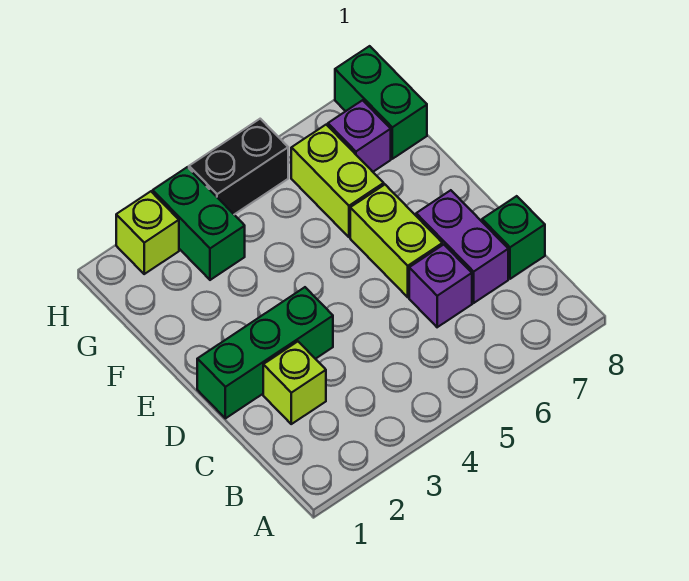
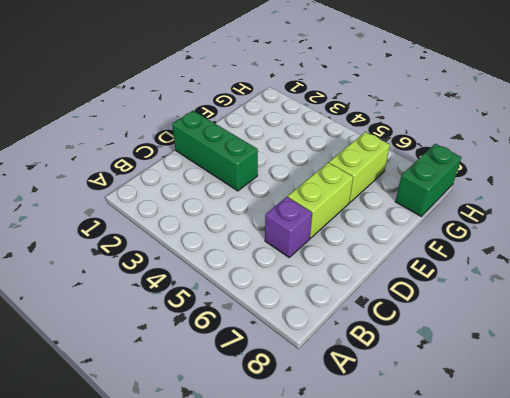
none -> lime 1x1 brick [263,342,326,424]
none -> purple 1x2 brick [416,190,508,303]
none -> green 1x1 brick [482,196,545,279]

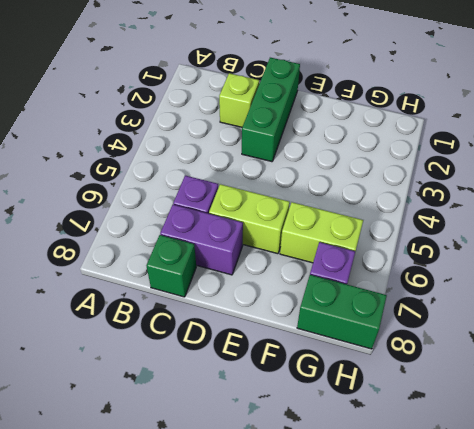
none -> green 1x2 brick [153,167,245,280]
none -> lime 1x1 brick [116,191,179,274]
none -> black 1x2 brick [189,119,288,214]

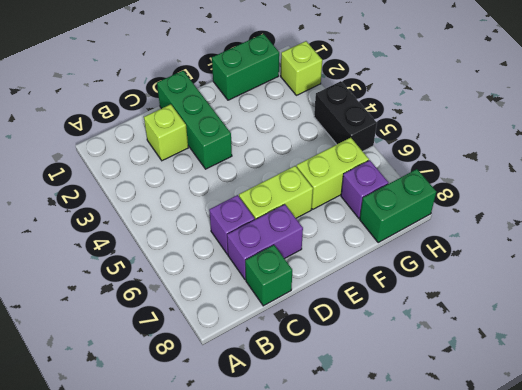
green 1x2 brick [212,34,279,100] -> green 1x2 brick moved to [153,167,245,280]

